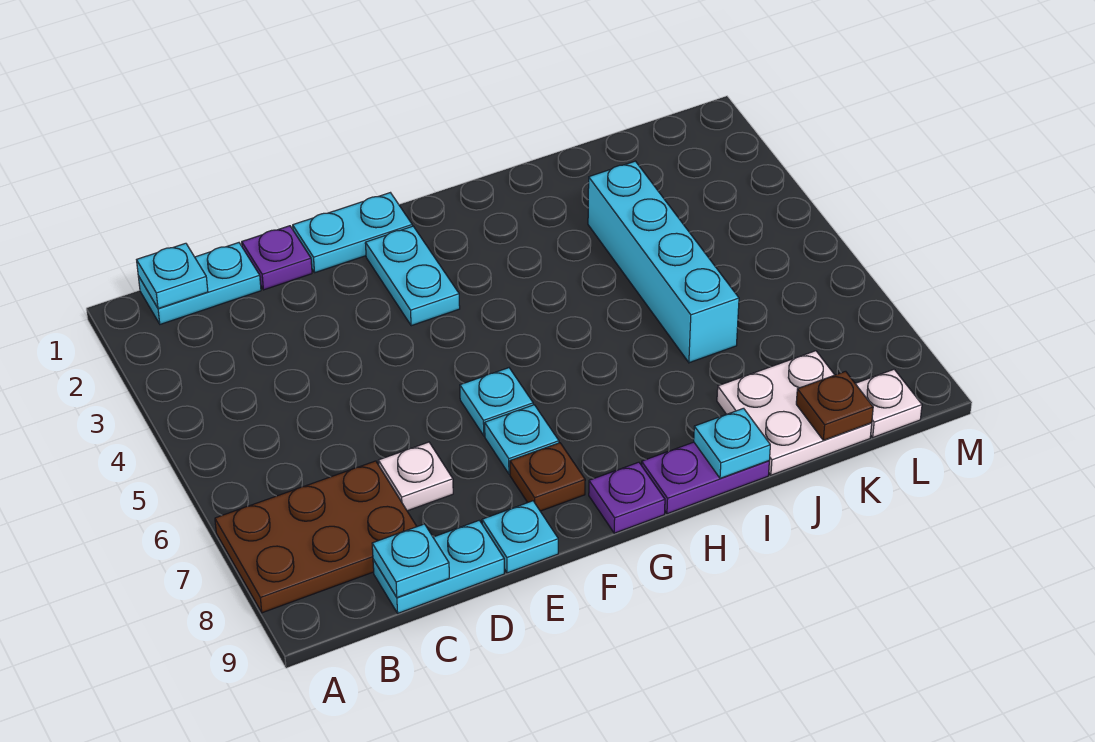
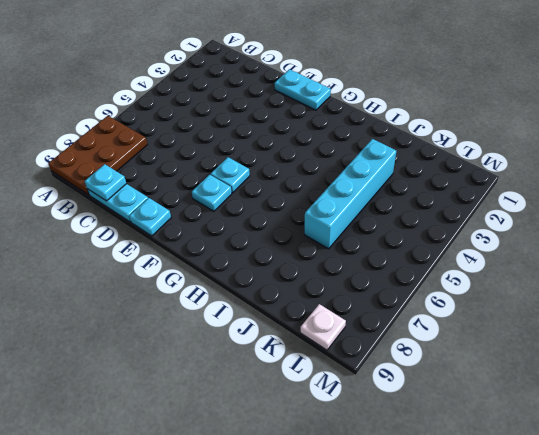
brown 2x3 plate [48,116,147,195] -> brown 2x3 plate turned to [215,461,417,613]
none -> cyan 1x2 plate [138,243,261,324]
none -> purple 1x1 plate [242,226,312,290]
none -> white 1x1 plate [378,442,453,511]

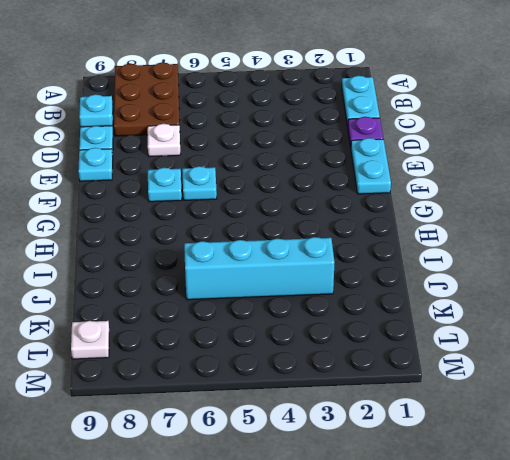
none -> cyan 1x2 plate [365,226,460,326]
none -> brown 1x1 plate [510,443,585,511]
none -> purple 1x1 plate [589,462,665,533]

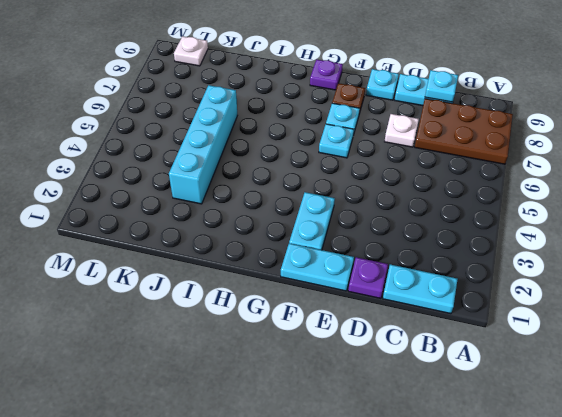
none -> purple 1x2 plate [641,442,769,514]
none -> white 2x2 plate [717,351,872,475]
none -> cyan 1x1 plate [137,243,208,309]

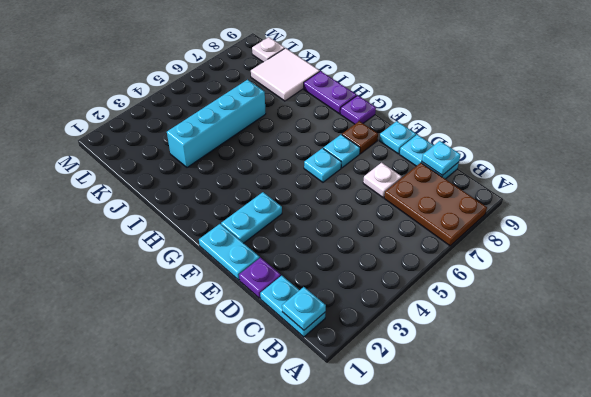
white 2x2 tile [251,48,320,101] -> white 2x2 plate [717,351,872,475]
none -> cyan 1x1 plate [694,408,770,478]
none -> brown 1x1 plate [796,371,873,440]

